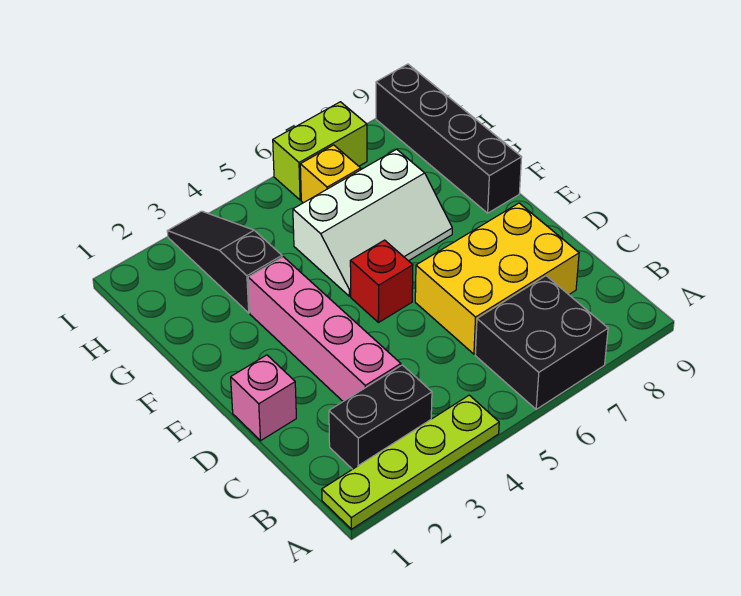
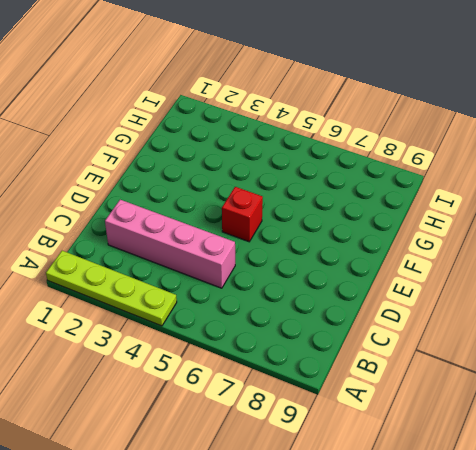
pink 1x4 brick [105,200,235,288] -> pink 1x4 brick turned to [248,257,401,401]
none -> black 2x2 brick [475,276,608,409]
none -> black 1x2 brick [329,365,432,469]
none -> yellow 2x3 brick [415,203,579,354]

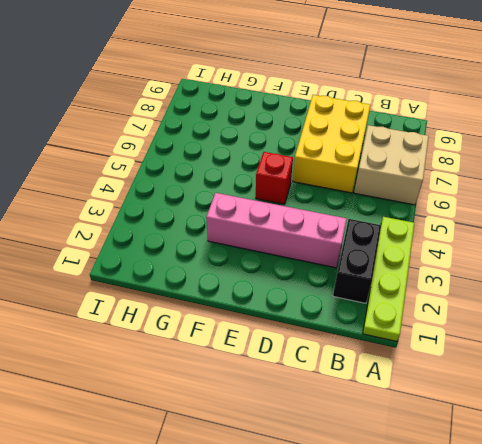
tan 2x2 brick [354,125,429,205] -> black 2x2 brick [475,276,608,409]
none -> pink 1x1 brick [231,355,296,441]
none -> white 2x3 slope [293,149,452,296]
none -> black 1x4 brick [376,64,522,213]

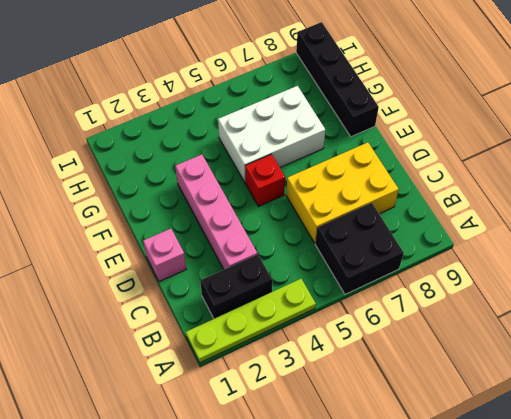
white 2x3 brick [218,86,325,182] -> white 2x3 slope [293,149,452,296]
none -> black 1x3 slope [167,211,282,313]
none -> yellow 1x1 brick [300,145,361,203]
none -> lime 1x2 brick [273,102,367,200]

